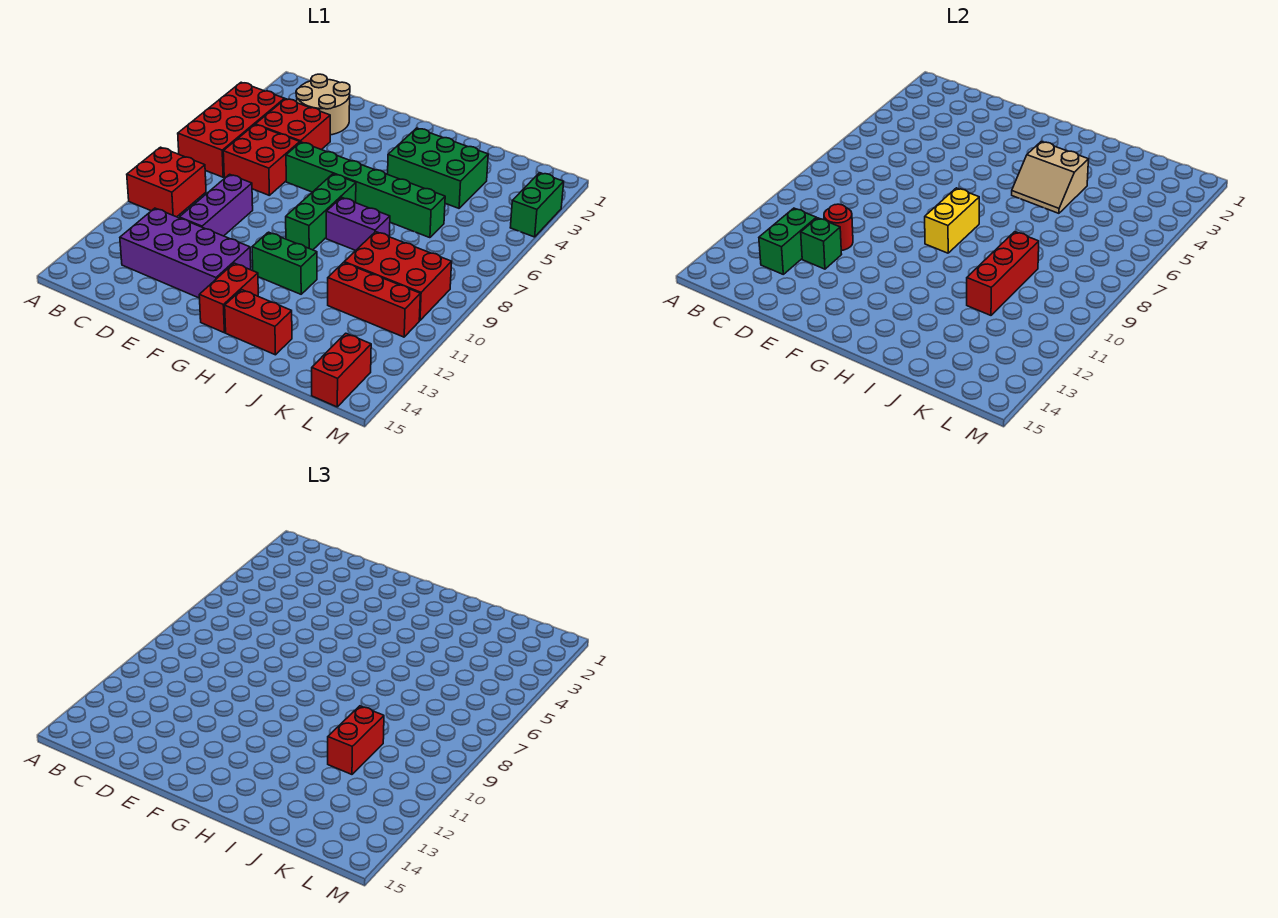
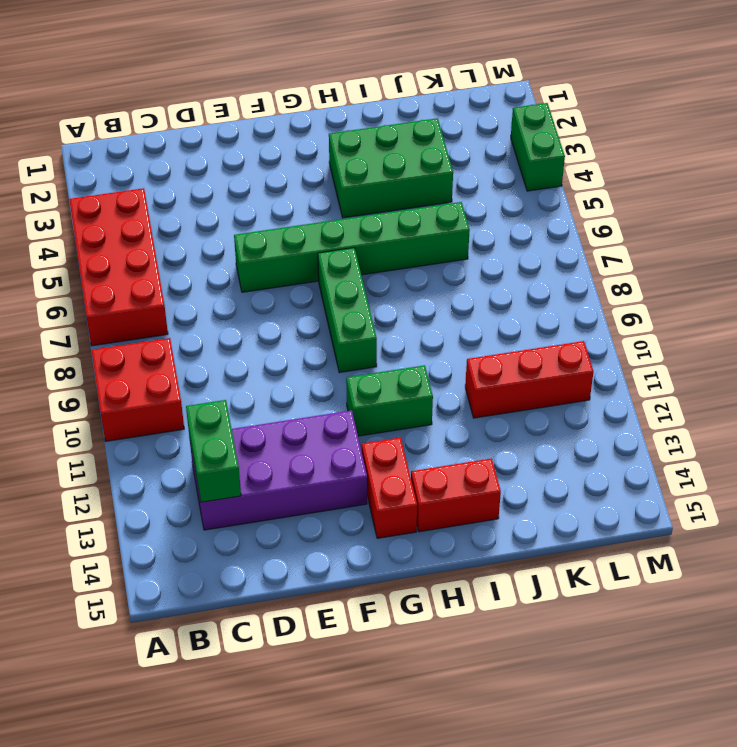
none -> tan 2x2 round brick [296,74,350,135]
none -> red 2x2 brick [255,99,330,150]
none -> red 2x2 brick [223,125,300,195]

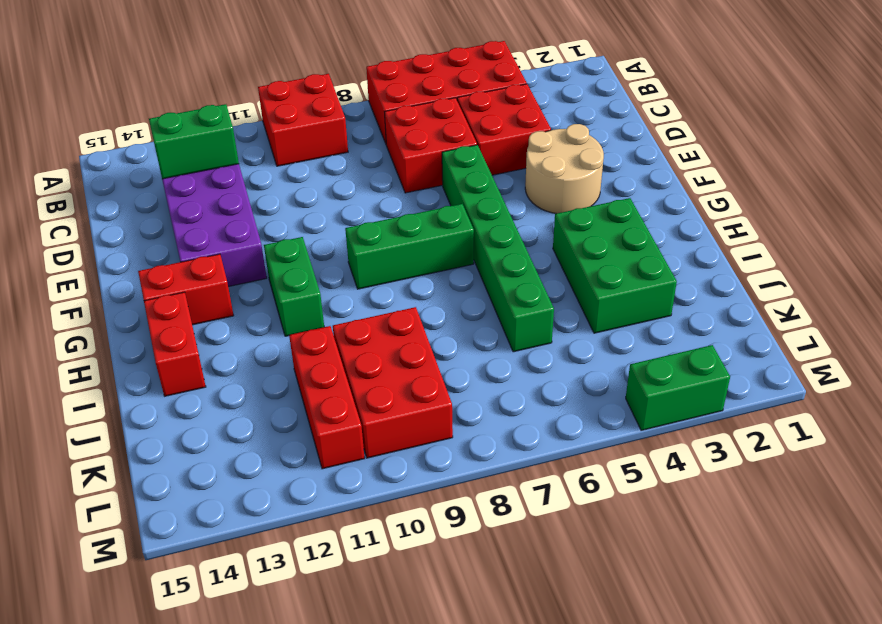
tan 2x2 round brick [525,124,604,214] -> tan 2x2 round brick moved to [296,74,350,135]
none -> purple 1x3 brick [179,174,253,236]
none -> purple 1x2 brick [326,197,390,250]
none -> red 1x2 brick [312,333,371,407]

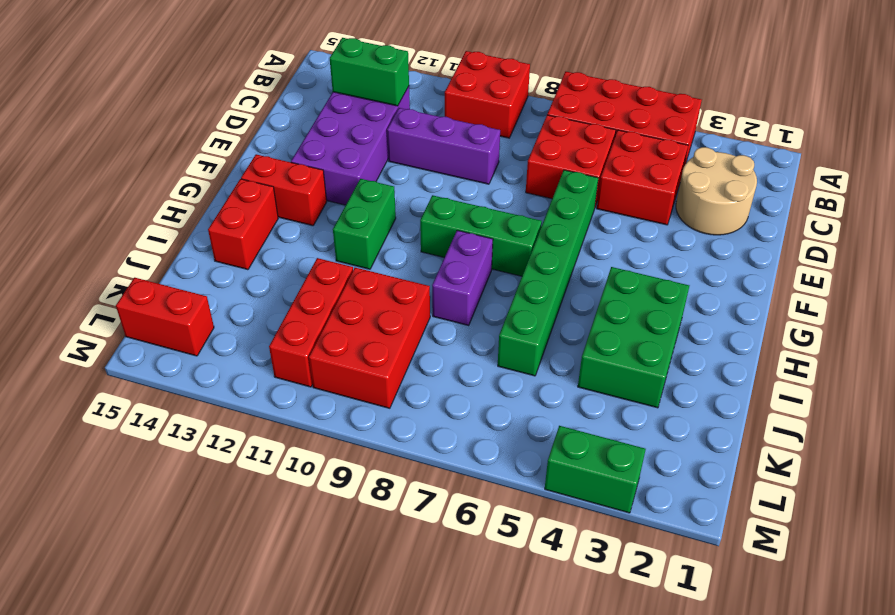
none -> red 1x1 round brick [824,204,853,250]
none -> green 1x1 brick [801,218,842,269]
none -> yellow 1x2 brick [925,188,979,253]

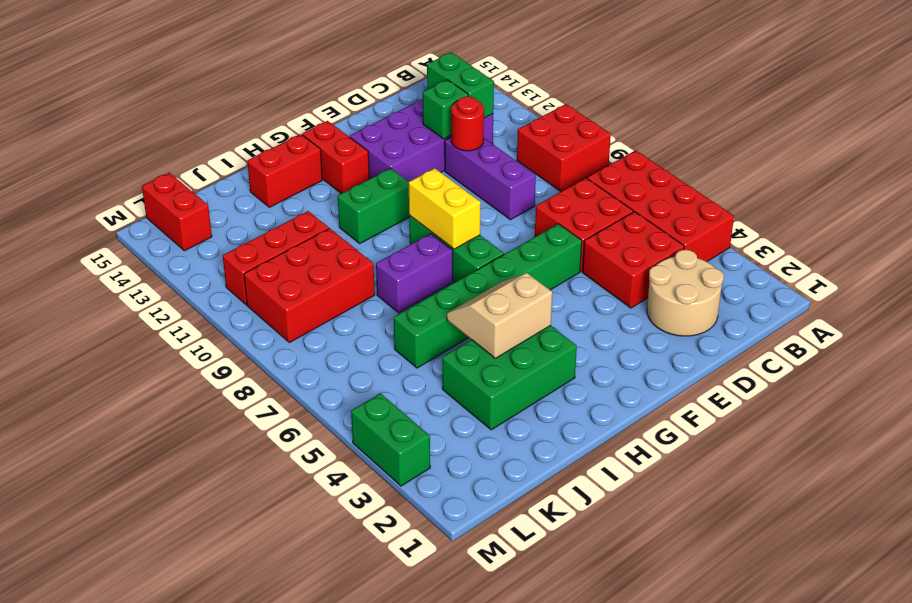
none -> red 1x3 brick [967,232,1039,315]
none -> red 1x2 brick [328,706,384,774]

